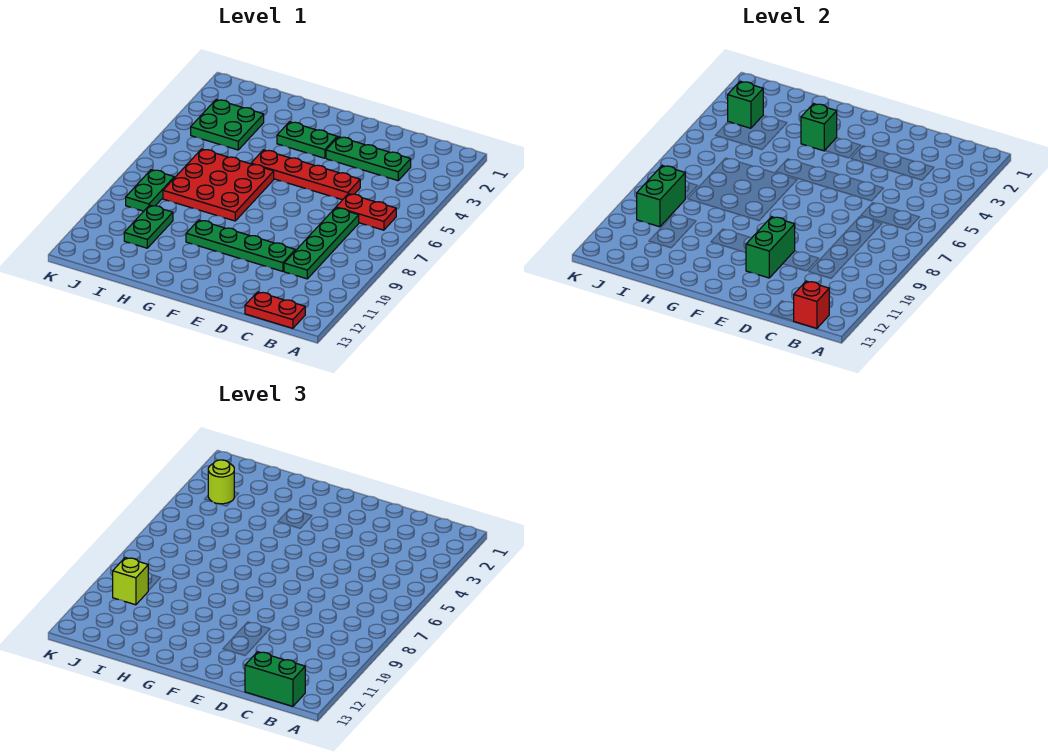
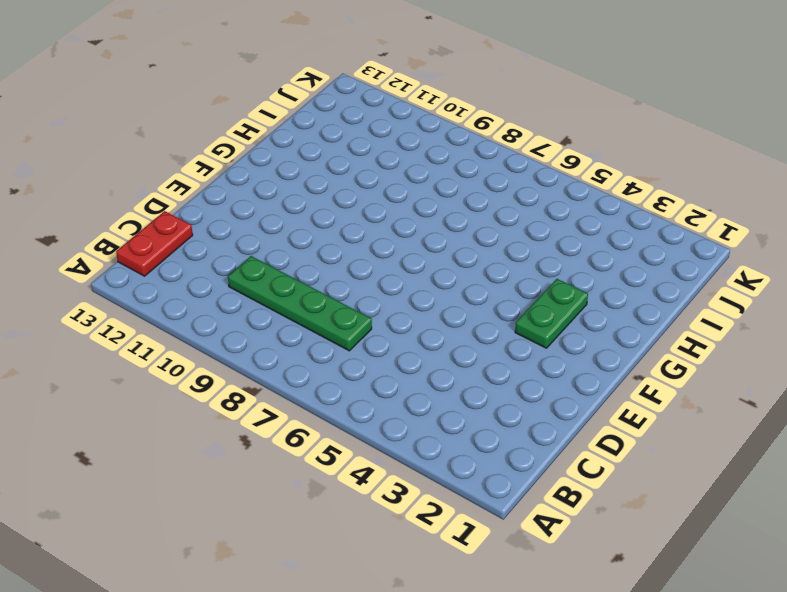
none -> red 1x2 plate [336,194,396,230]
none -> green 1x3 plate [326,137,411,181]
none -> red 1x4 plate [251,150,360,200]

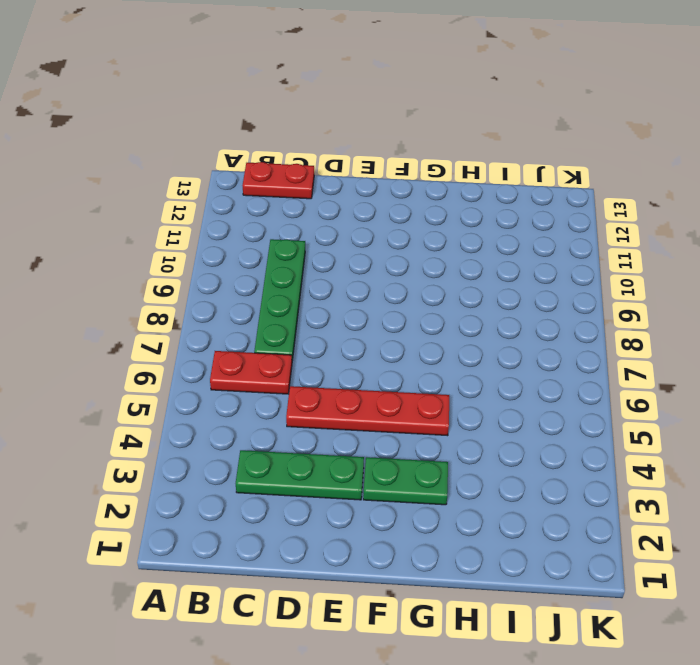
none -> green 1x4 plate [186,220,295,271]
none -> red 3x3 plate [163,149,274,221]
none -> green 2x2 plate [191,100,264,150]

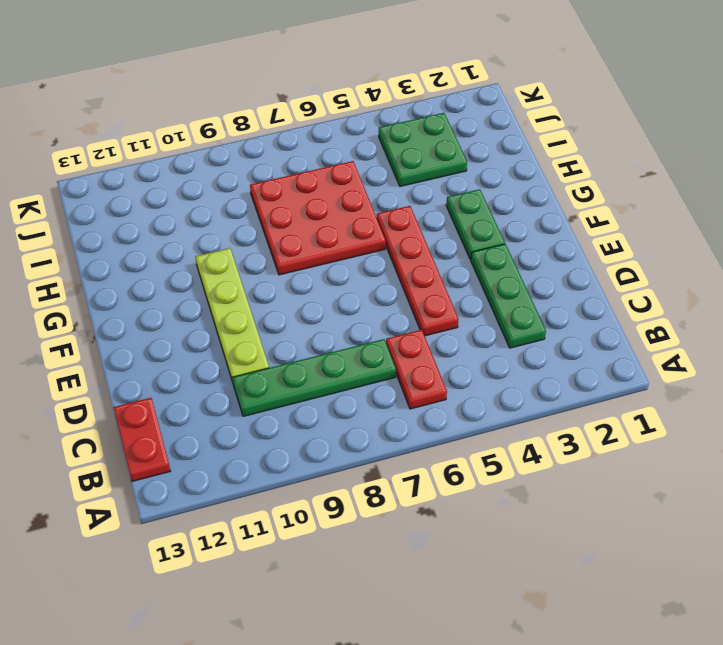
lime 1x4 plate [195,248,269,382] -> green 1x4 plate [186,220,295,271]
none -> green 1x2 plate [124,205,173,248]
none -> green 1x2 plate [126,170,174,211]
none -> red 1x1 brick [794,281,829,328]

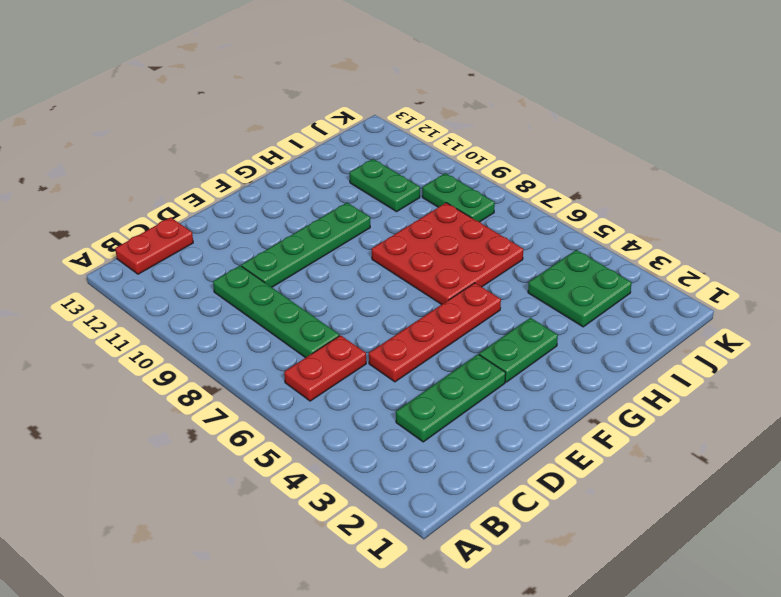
none -> red 1x1 brick [794,281,829,328]
none -> green 1x2 brick [746,217,795,278]
none -> green 1x1 brick [801,104,837,151]

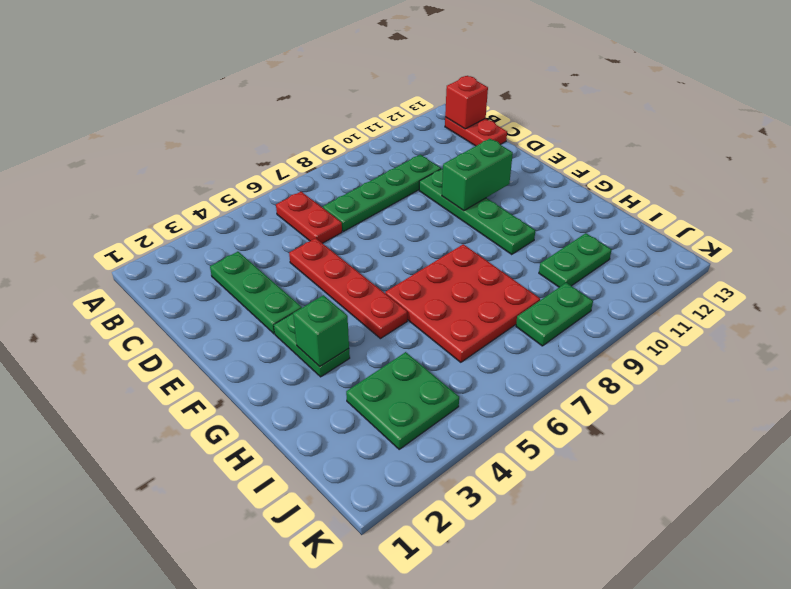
none -> green 1x1 brick [728,81,763,128]
none -> green 1x2 brick [637,166,685,227]
none -> green 1x2 brick [245,652,305,706]

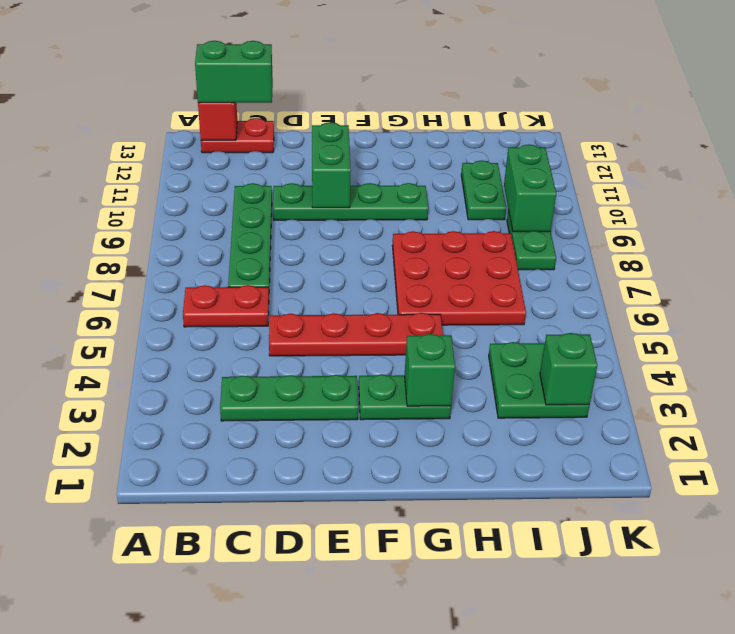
none -> lime 1x1 round brick [208,460,234,504]
none -> lime 1x1 brick [113,558,148,605]

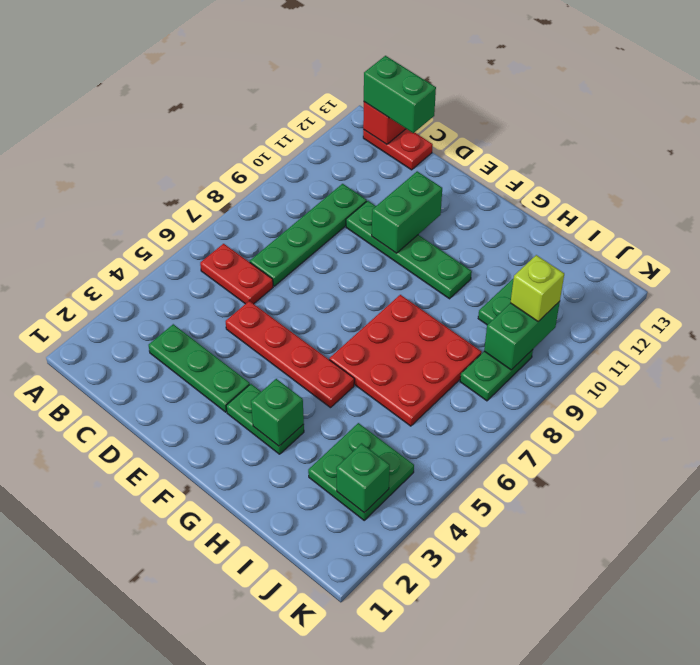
none -> lime 1x1 round brick [208,460,234,504]

